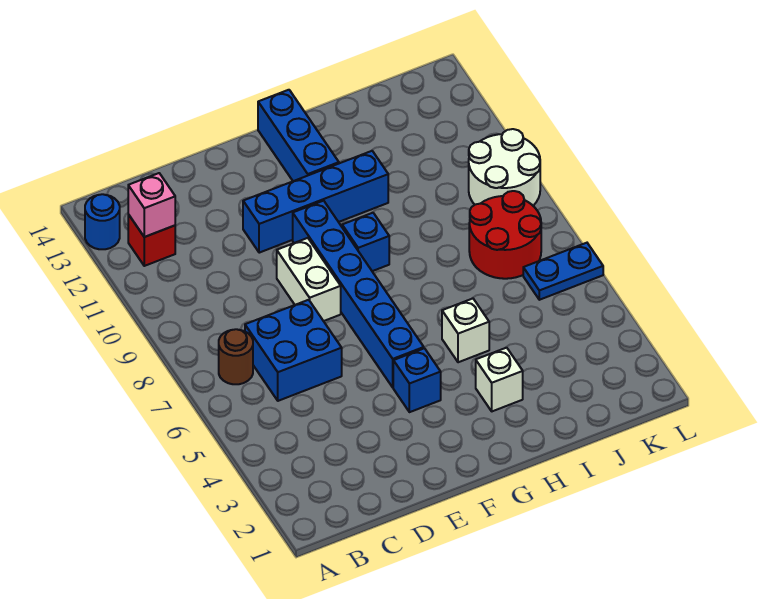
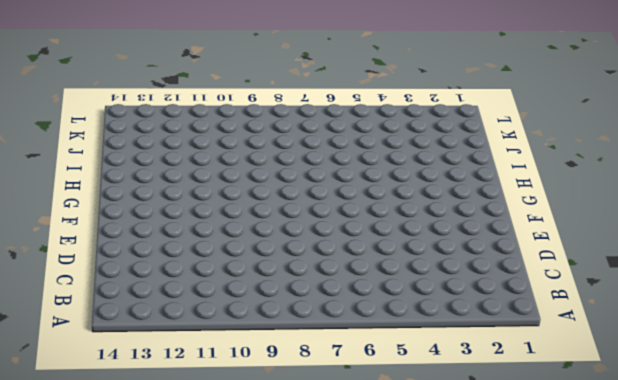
none -> blue 1x1 round brick [85,194,120,249]
none -> brown 1x1 round brick [219,329,253,384]
none -> red 1x1 brick [128,214,175,266]

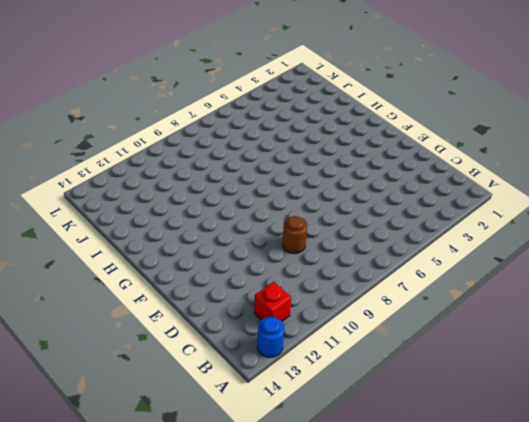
brown 1x1 round brick [282,216,307,254] -> brown 1x1 round brick moved to [219,329,253,384]
none -> blue 2x2 brick [245,300,342,401]
none -> white 1x2 brick [277,238,341,321]
none -> blue 1x4 brick [243,151,388,253]

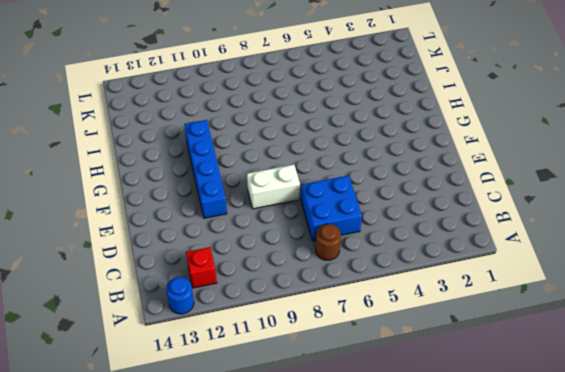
none -> blue 1x1 brick [393,348,441,412]
none -> blue 1x6 brick [293,201,424,387]
none -> blue 1x1 brick [342,213,389,271]

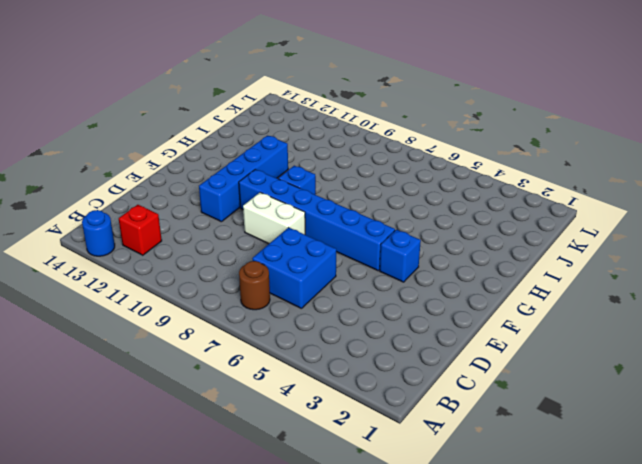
none -> blue 1x3 brick [258,90,339,181]
none -> white 1x1 brick [476,348,523,411]
none -> white 1x1 brick [442,299,489,362]

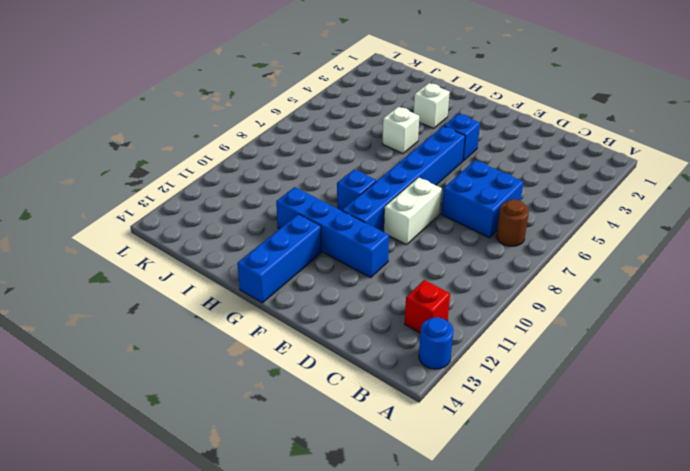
none -> red 2x2 round brick [469,191,541,279]
none -> blue 1x2 plate [523,243,603,300]
none -> white 2x2 round brick [469,129,540,206]

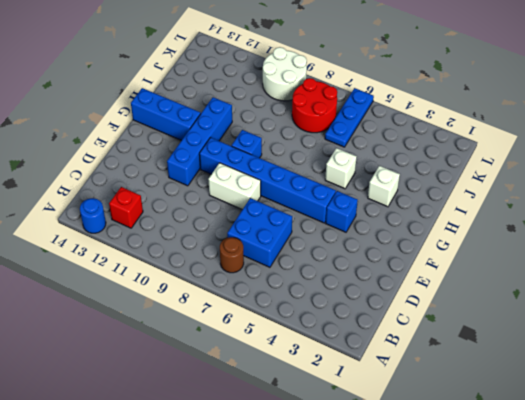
blue 1x3 plate [325,88,374,147] -> blue 1x2 plate [523,243,603,300]
none -> pink 1x1 brick [128,173,175,237]

